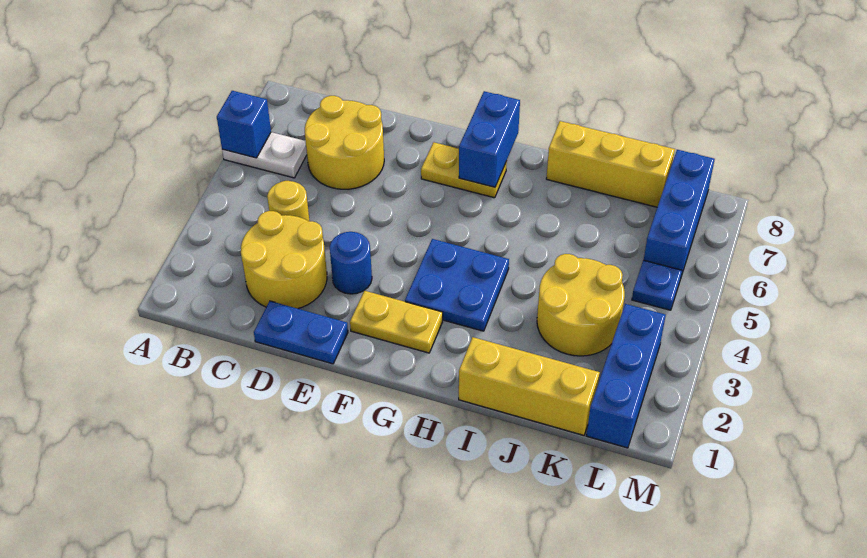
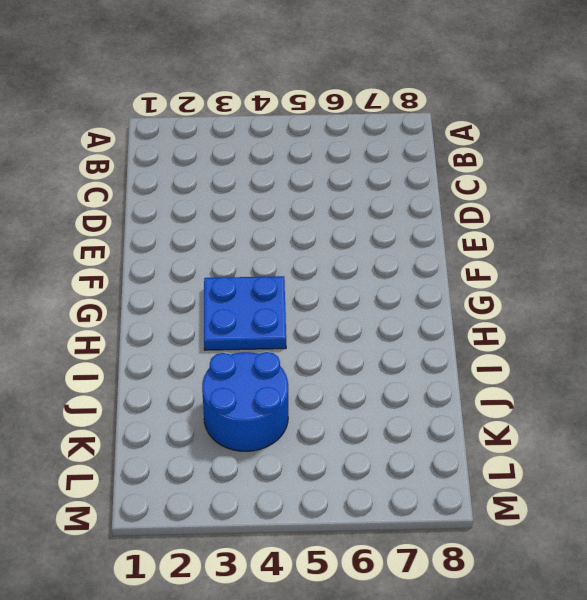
blue 2x2 round brick [202,352,288,452] -> yellow 2x2 round brick [537,254,625,356]
none -> white 1x2 plate [222,132,307,178]
none -> yellow 2x2 round brick [241,211,327,309]
none -> yellow 1x1 round brick [267,181,309,221]

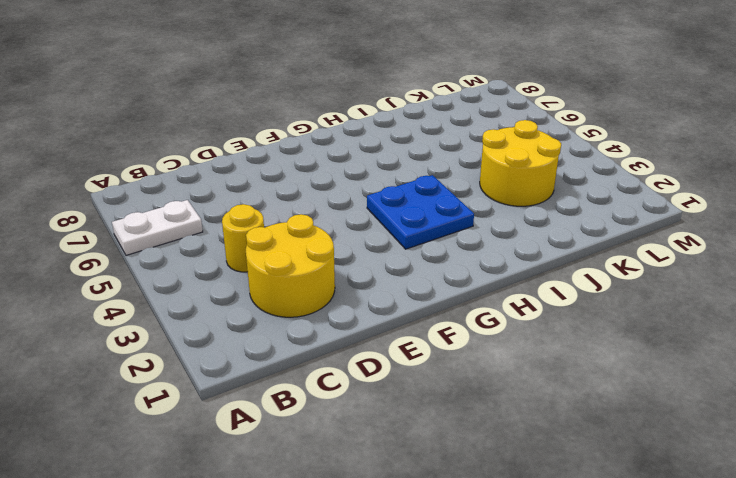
none -> yellow 2x2 round brick [305,96,384,189]
none -> blue 1x2 plate [254,301,348,364]
none -> blue 1x1 round brick [330,232,372,294]

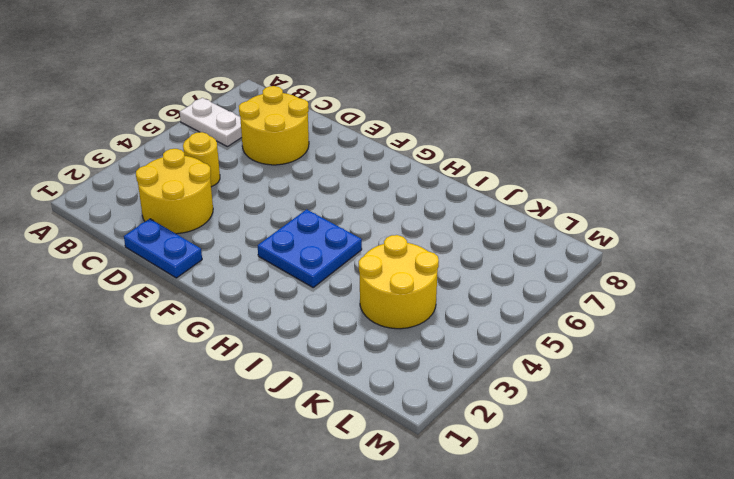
none -> blue 1x1 round brick [330,232,372,294]
none -> yellow 1x2 plate [350,291,443,353]
none -> yellow 1x2 plate [421,142,507,198]

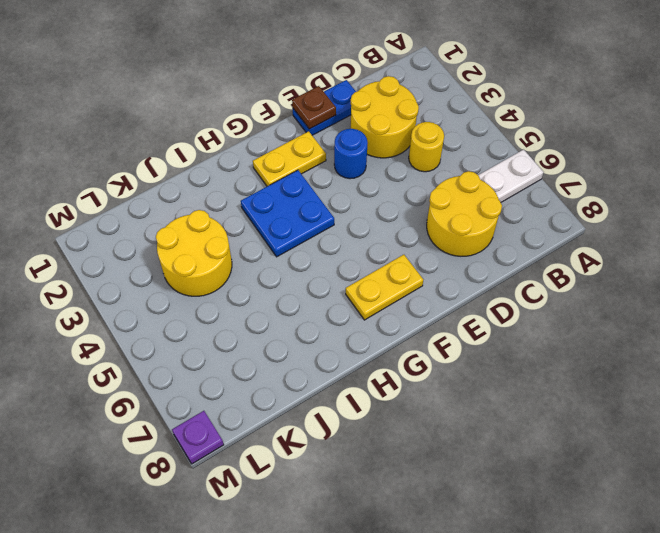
brown 1x1 plate [292,86,336,129] -> none
purple 1x1 plate [172,411,224,464] -> none
none -> yellow 1x3 brick [459,337,600,435]
none -> yellow 1x3 brick [546,121,675,207]
none -> blue 1x3 brick [587,304,666,448]

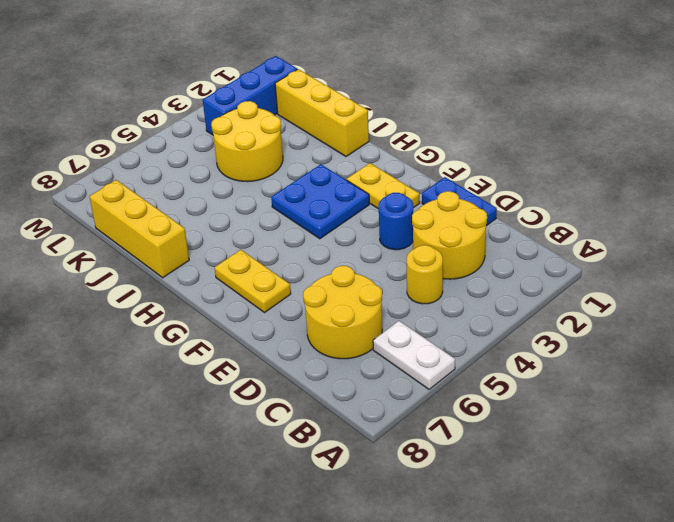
none -> blue 1x1 plate [632,260,682,310]
none -> blue 1x3 brick [644,150,715,276]
none -> blue 1x1 brick [217,91,271,158]

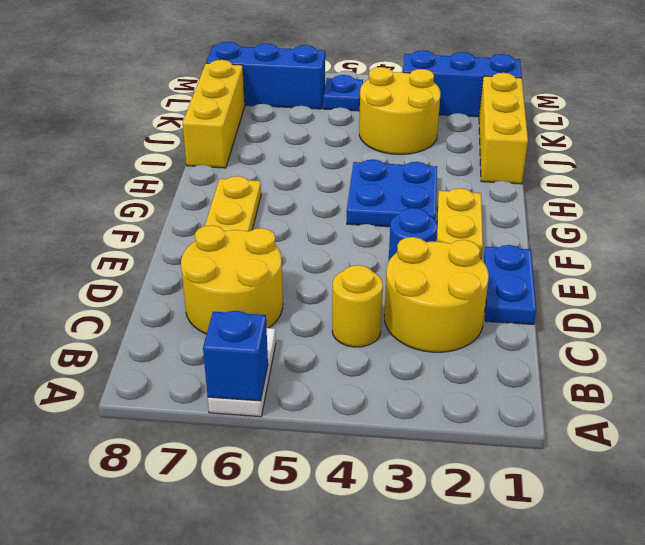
none -> blue 1x2 brick [459,91,520,187]

